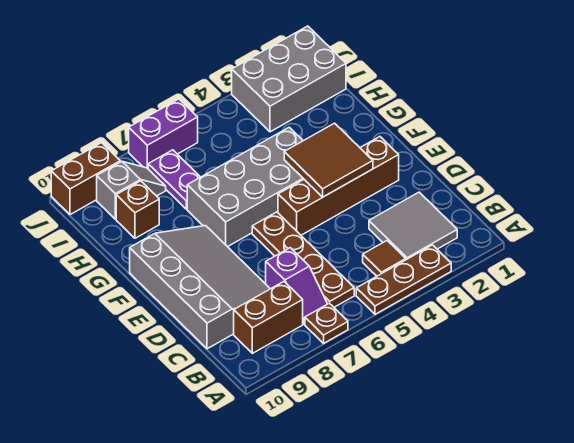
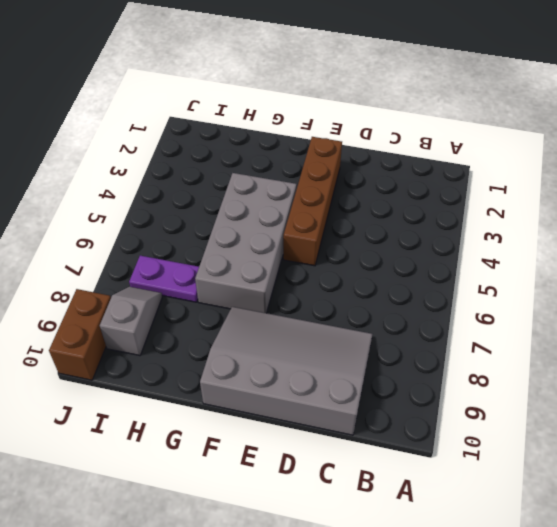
none -> brown 1x3 plate [356,245,451,314]
none -> brown 1x1 plate [305,303,348,343]
none -> grey 2x2 tile [369,192,457,260]

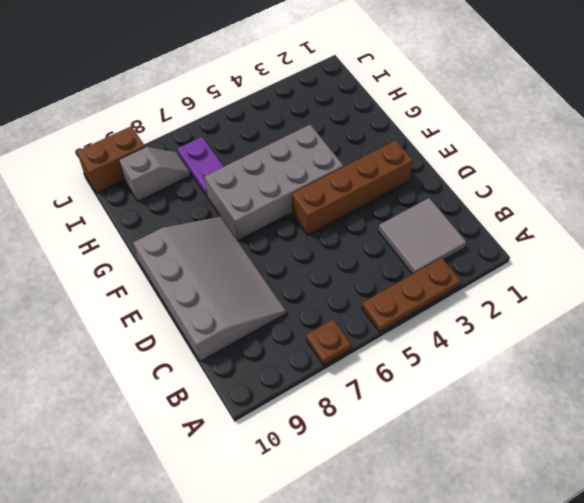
none -> brown 1x1 tile [363,241,406,276]
none -> brown 1x4 plate [252,212,354,307]
none -> purple 1x2 slope [266,248,327,324]

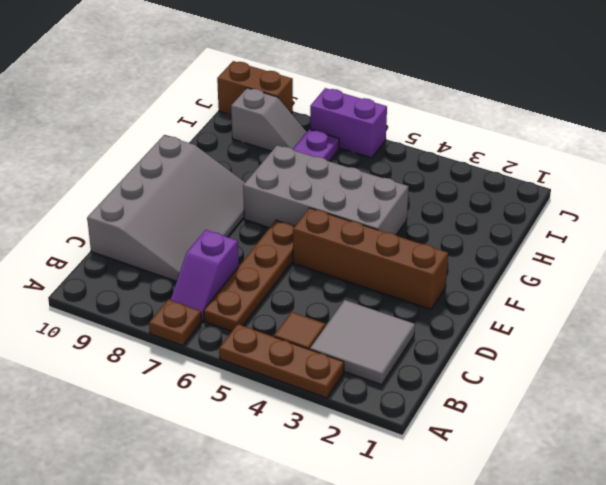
none -> brown 1x2 brick [234,282,303,353]
none -> brown 1x1 brick [116,181,159,238]
none -> grey 2x3 brick [232,26,346,132]

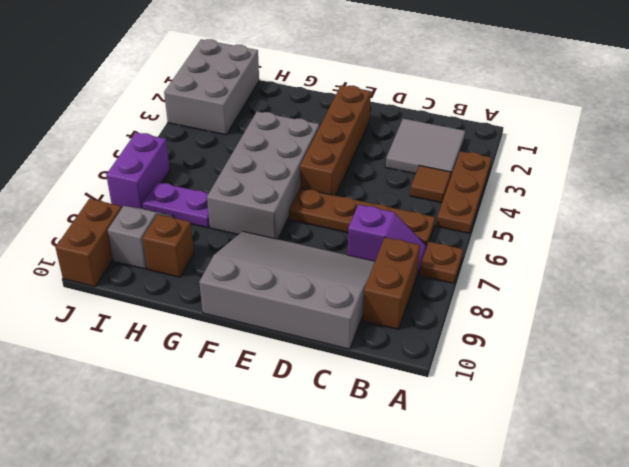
none -> brown 2x2 tile [284,123,373,197]

